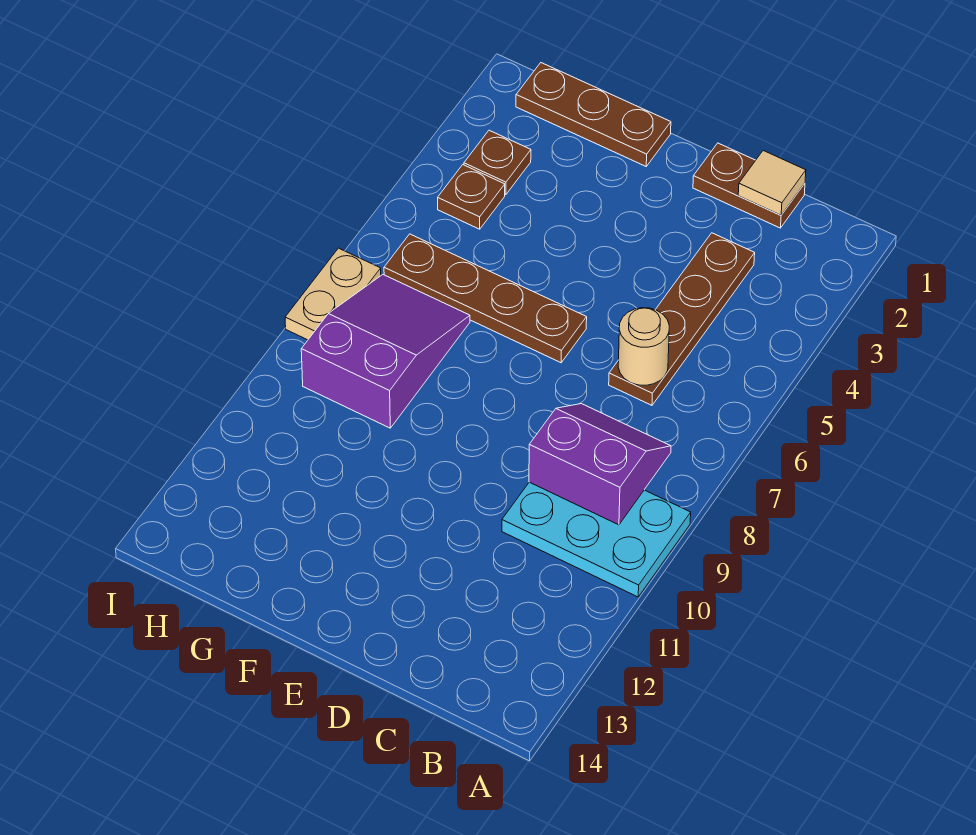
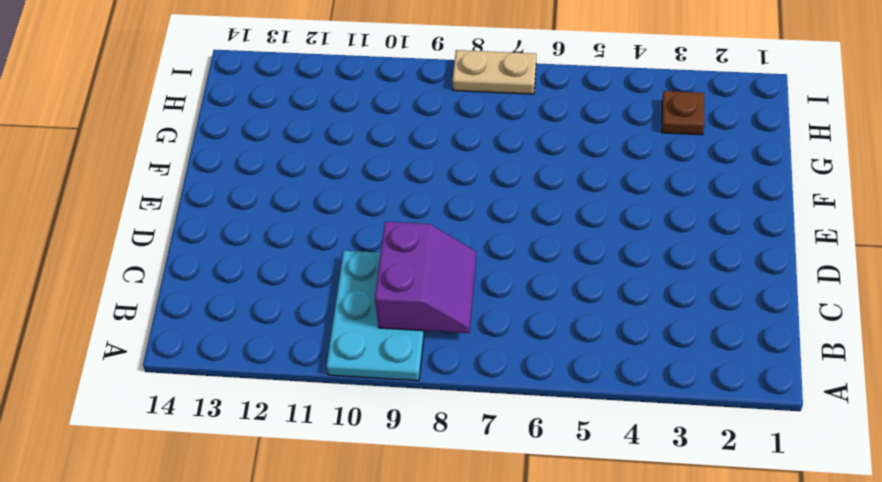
none -> brown 1x2 plate [693,143,805,228]
none -> brown 1x4 plate [609,233,755,405]
none -> brown 1x4 plate [384,234,587,363]

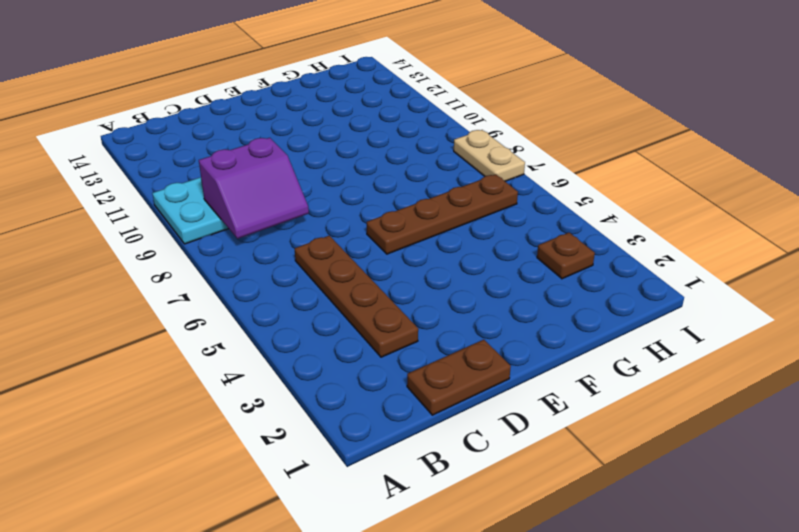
none -> brown 1x3 plate [516,63,671,166]
none -> purple 2x3 slope [301,275,470,428]
none -> brown 1x1 plate [438,165,505,229]

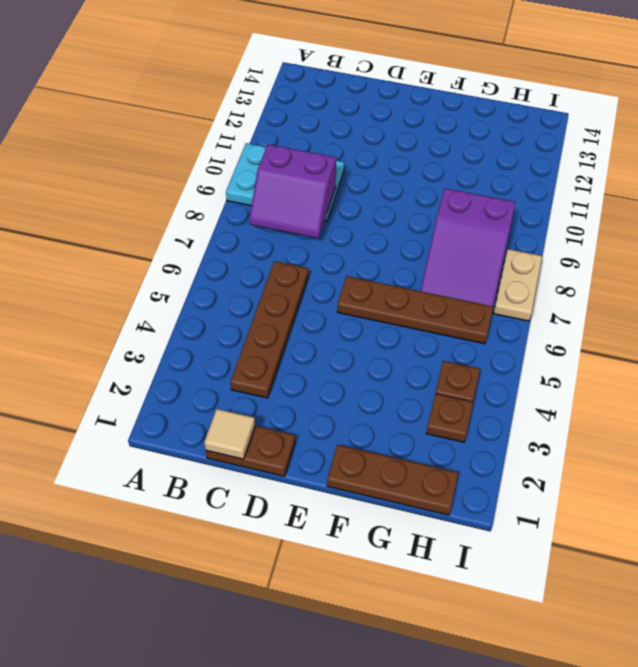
none -> tan 1x1 round brick [618,308,669,385]

